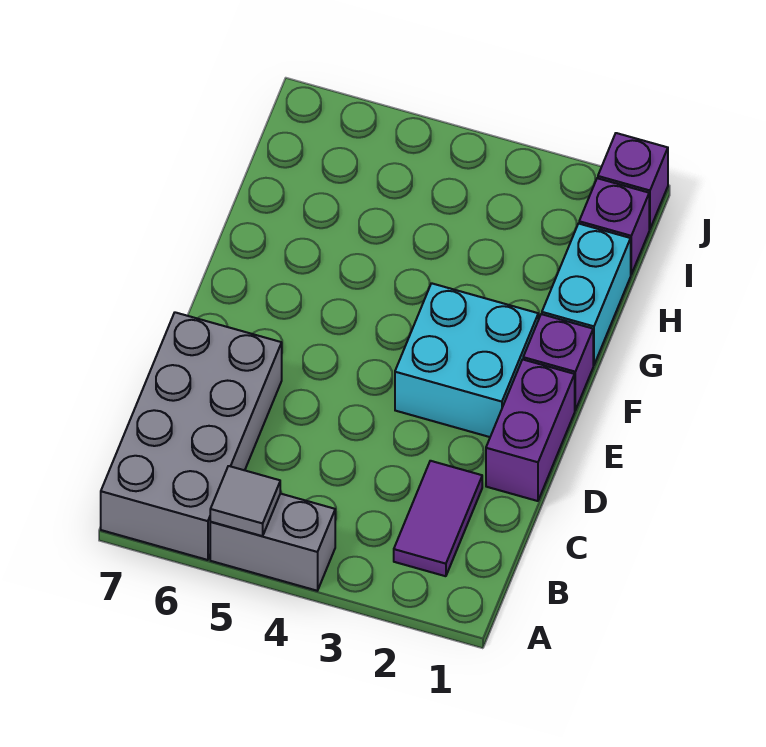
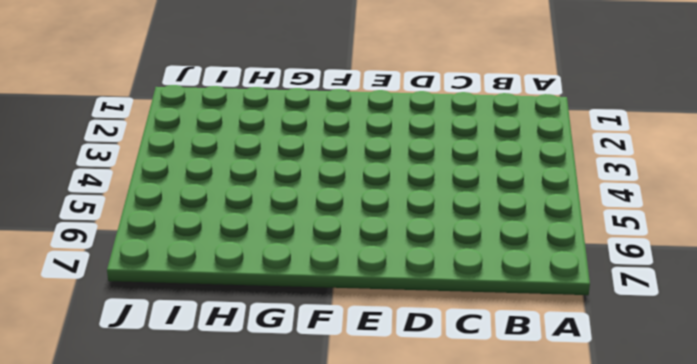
none -> grey 1x2 brick [210,494,335,591]
none -> grey 2x4 brick [101,312,282,560]

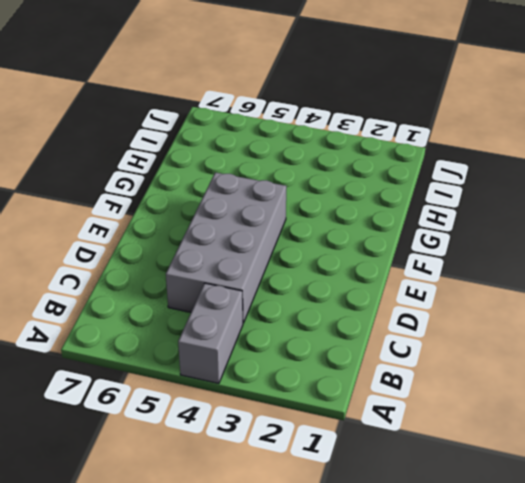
grey 1x2 brick [178,283,243,384] -> grey 1x2 brick turned to [210,494,335,591]
grey 2x4 brick [166,172,286,323] -> grey 2x4 brick moved to [101,312,282,560]
none -> purple 1x2 tile [394,461,482,576]
none -> purple 1x2 brick [486,359,575,501]

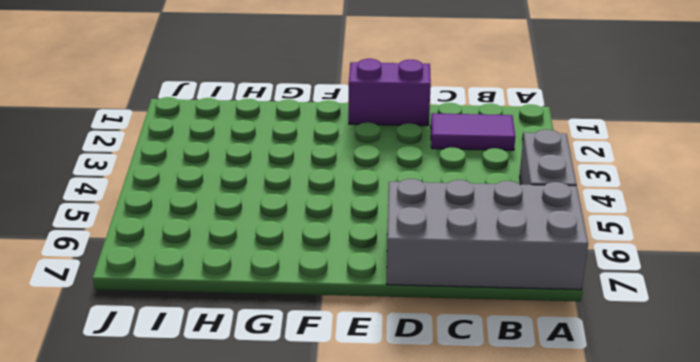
none -> cyan 2x2 brick [395,283,538,437]
none -> purple 1x1 brick [523,314,593,410]

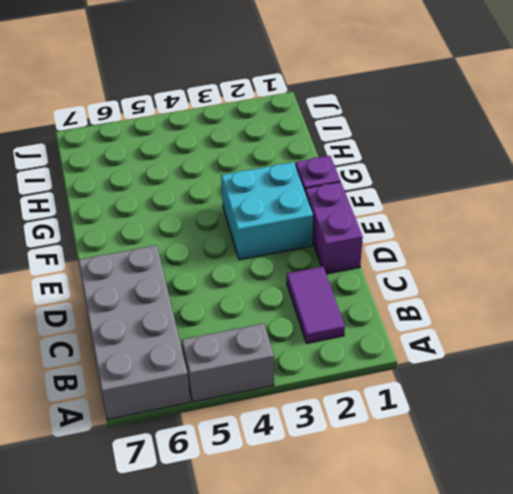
none -> cyan 1x2 brick [542,224,631,365]
none -> purple 1x1 brick [579,178,649,274]

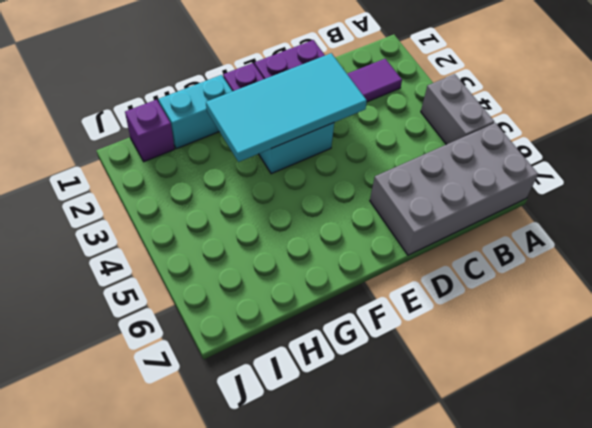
cyan 2x4 tile [206,53,367,162] -> none
none -> purple 1x1 brick [598,133,668,229]
none -> grey 1x1 tile [210,466,280,536]

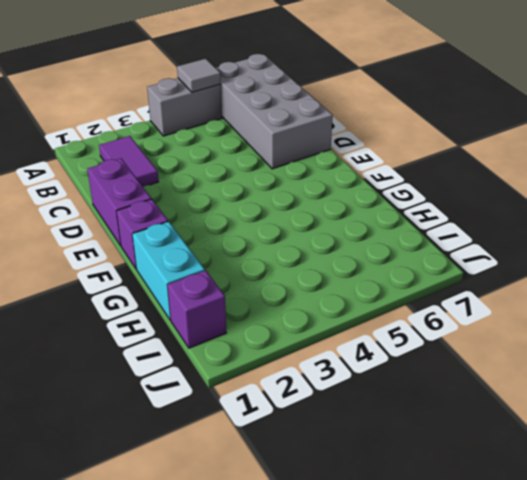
none -> cyan 2x2 brick [395,283,538,437]
none -> purple 1x1 brick [598,133,668,229]

